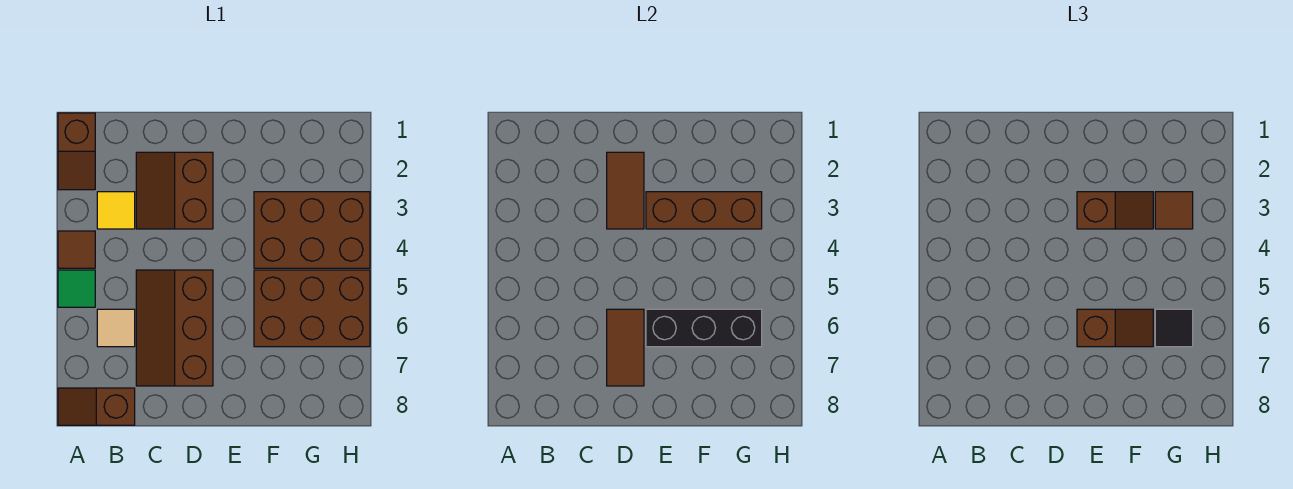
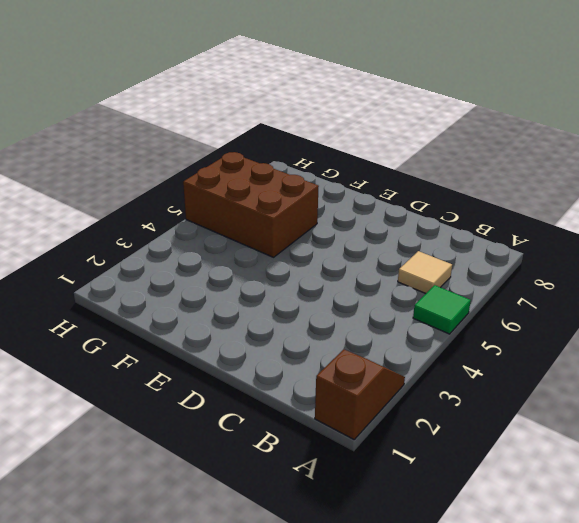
none -> brown 1x1 tile [58,231,95,268]
none -> brown 1x2 slope [58,388,135,425]
none -> yellow 1x1 tile [97,192,135,229]

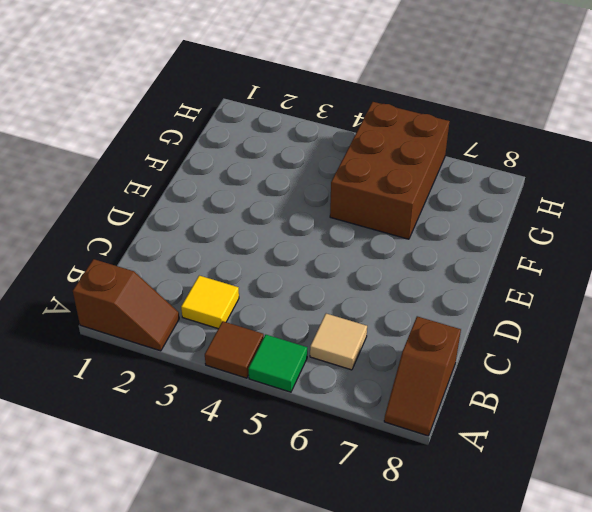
none -> brown 2x2 slope [136,152,213,229]
none -> brown 2x3 slope [136,270,213,386]
none -> brown 2x3 brick [254,192,370,268]

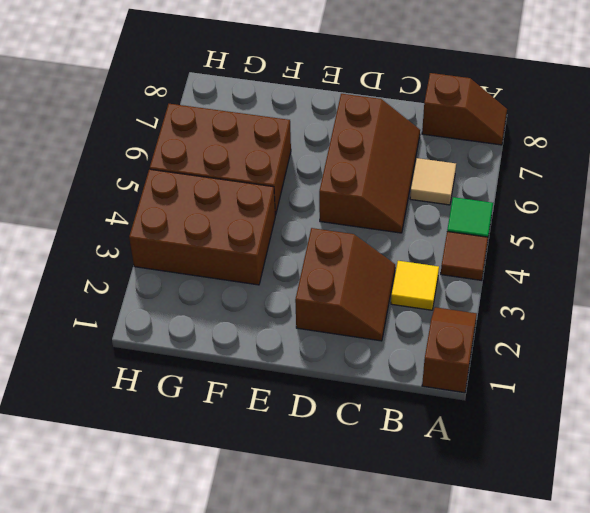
none -> brown 1x2 tile [607,152,644,229]
none -> brown 1x2 tile [607,309,644,386]
none -> brown 1x3 brick [646,192,762,229]

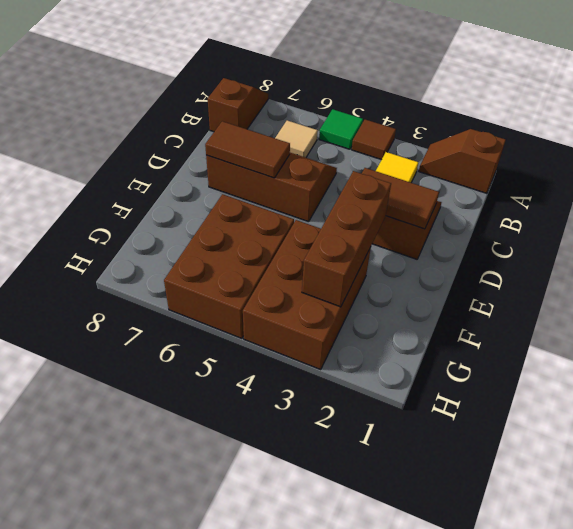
none -> black 1x3 brick [646,309,762,347]
none -> brown 1x2 slope [1077,192,1153,229]
none -> brown 1x2 slope [1077,309,1153,347]

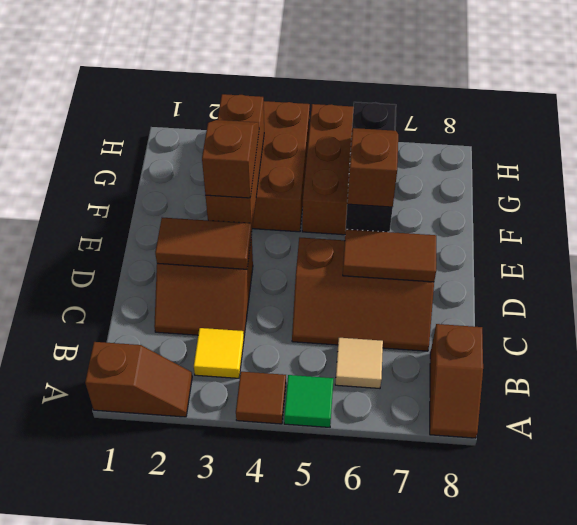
none -> brown 1x1 tile [1155,192,1193,229]
none -> black 1x1 tile [1155,309,1193,347]

